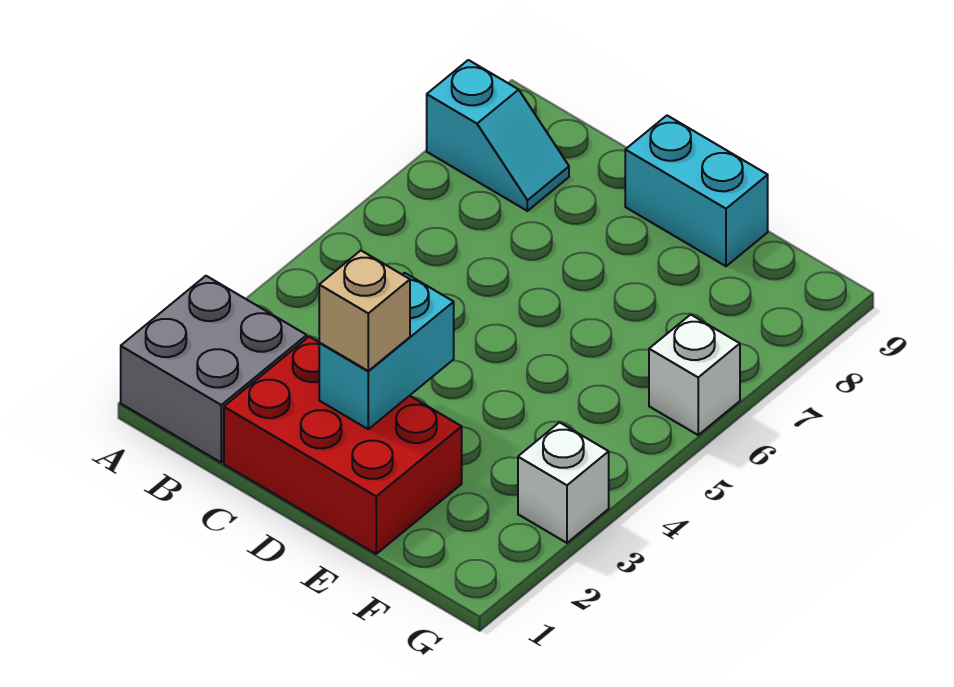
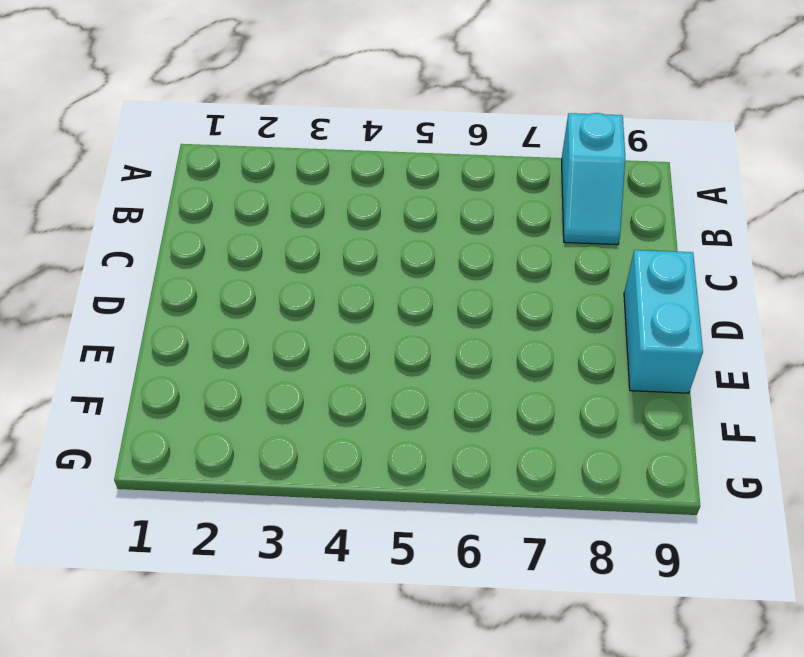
none -> grey 2x2 brick [121,276,307,462]
none -> red 2x3 brick [224,337,462,554]

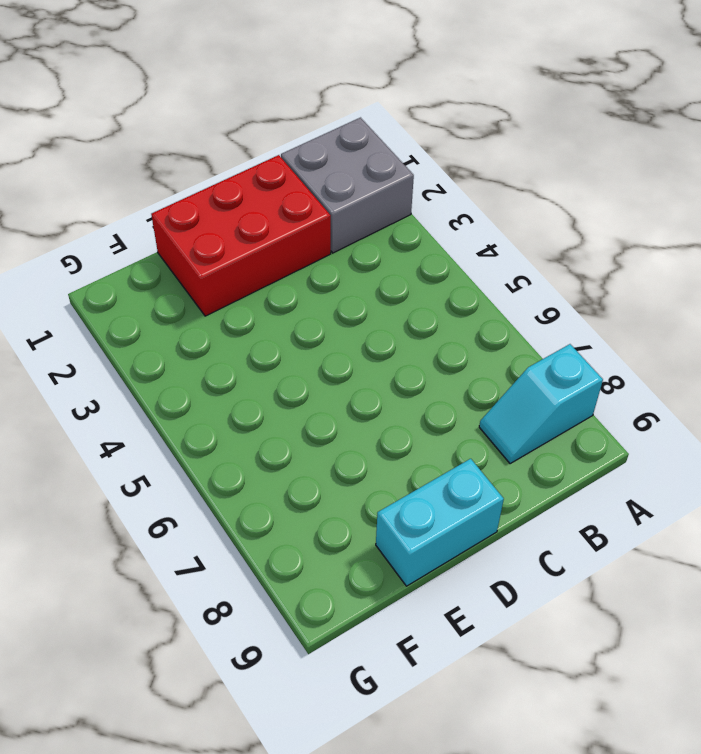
none -> white 1x1 brick [518,422,609,543]
none -> white 1x1 brick [649,315,740,435]

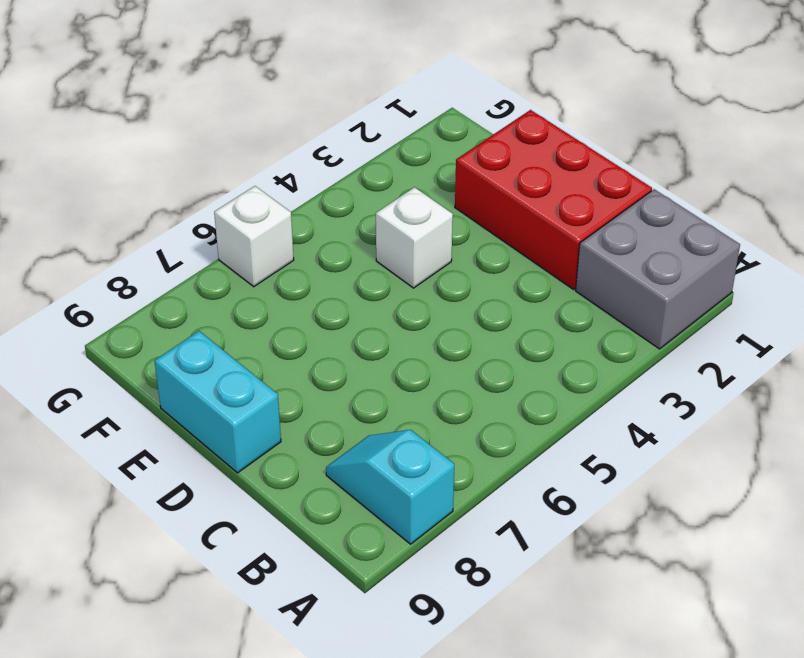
white 1x1 brick [376,187,453,288] -> white 1x1 brick moved to [518,422,609,543]
none -> cyan 1x2 brick [319,273,454,429]
none -> tan 1x1 brick [319,251,410,371]

